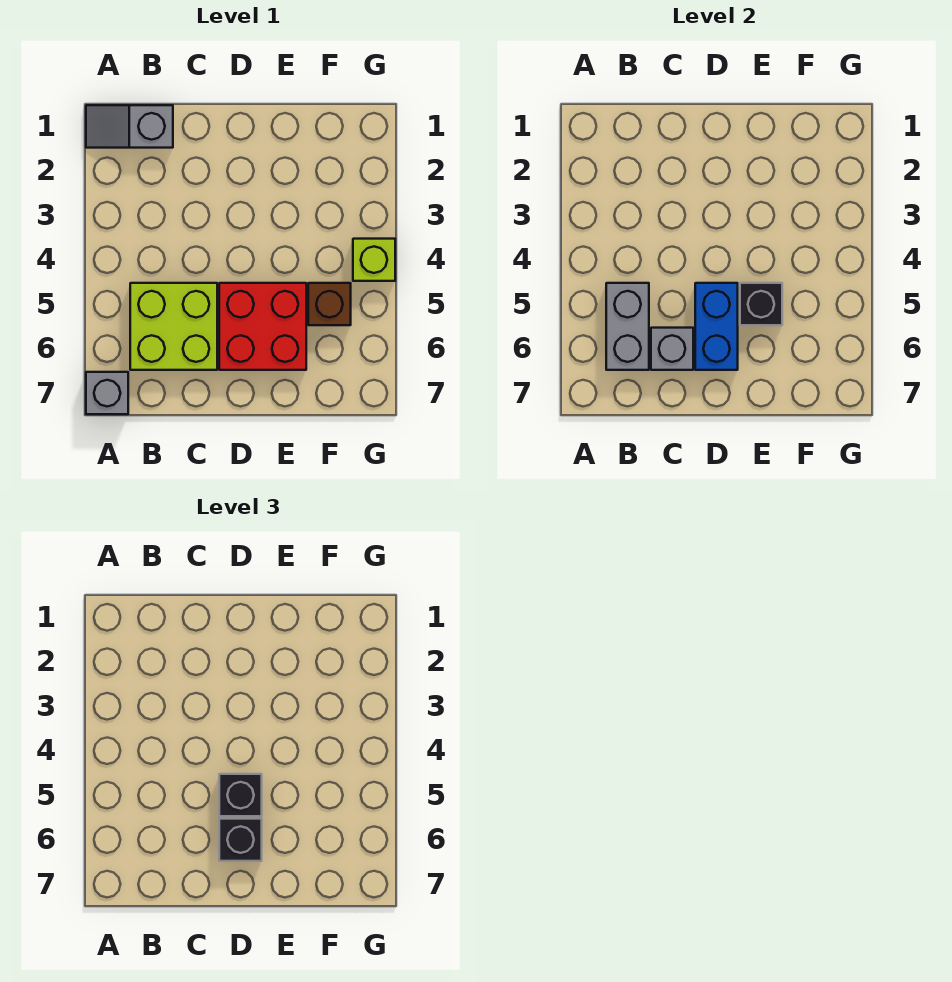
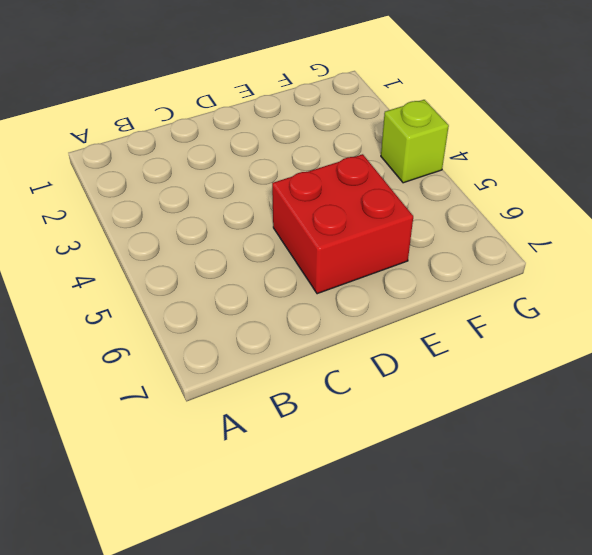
none -> grey 1x2 slope [86,105,173,148]
none -> grey 1x1 brick [86,372,128,414]
none -> lime 2x2 brick [130,283,217,370]

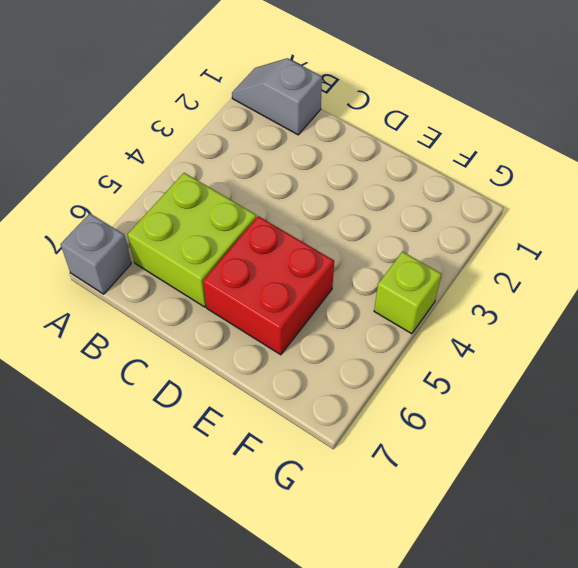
none -> brown 1x1 brick [308,283,351,325]
none -> grey 1x2 brick [606,283,649,370]
none -> grey 1x1 brick [651,328,693,370]

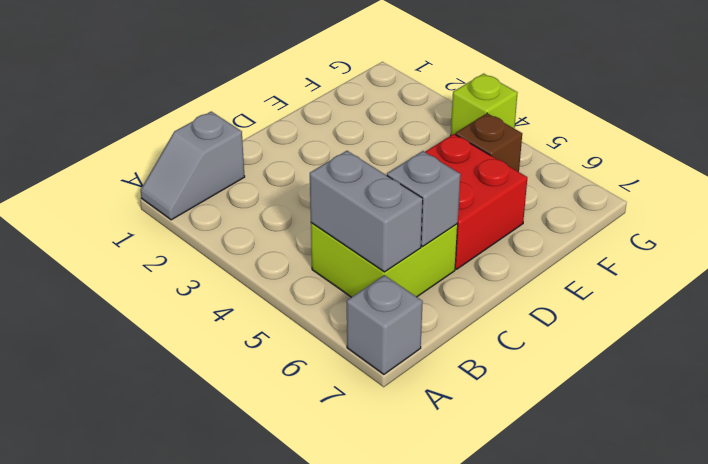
none -> blue 1x2 brick [695,283,738,370]
none -> black 1x1 brick [740,283,782,325]
none -> black 1x1 brick [219,774,262,816]

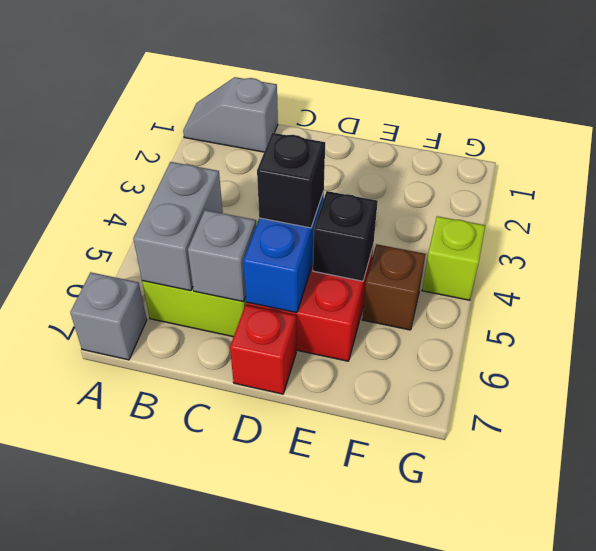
red 1x1 brick [230,305,296,394] -> none
none -> black 1x1 brick [219,819,262,861]

